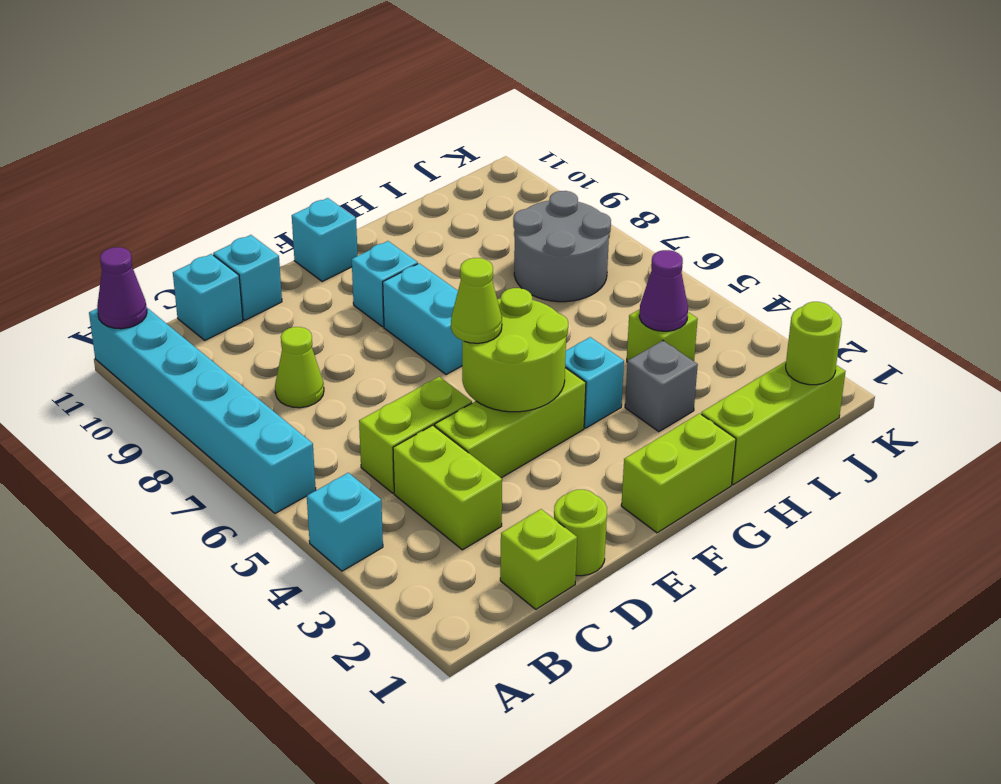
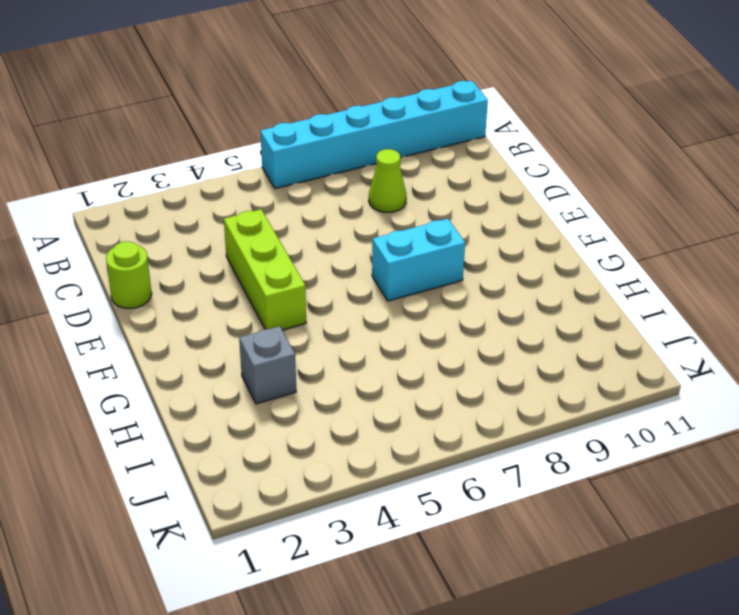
none -> cyan 1x1 brick [307,473,383,571]
none -> lime 1x1 brick [500,509,577,609]
none -> lime 1x2 brick [393,425,502,550]

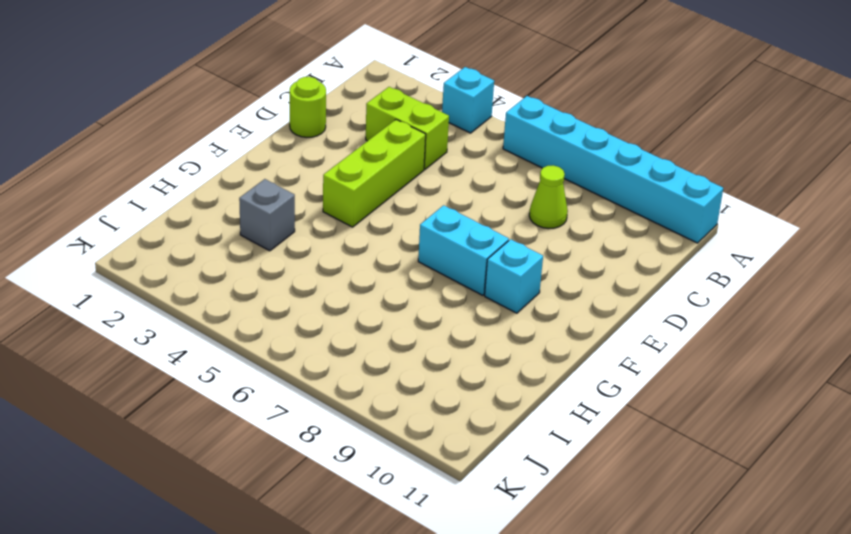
none -> lime 1x1 brick [500,509,577,609]
none -> lime 1x2 brick [359,377,472,493]
none -> cyan 1x1 brick [173,254,243,340]

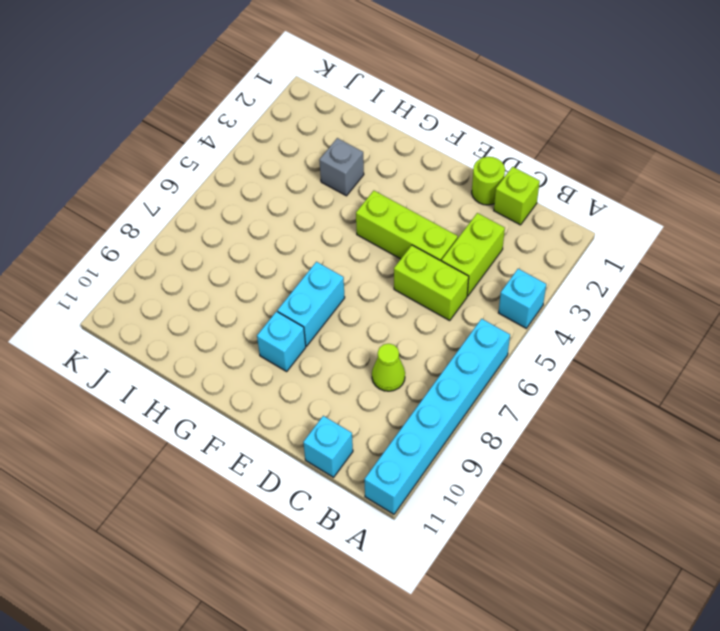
none -> cyan 1x1 brick [213,235,282,320]
none -> lime 1x2 brick [621,413,736,533]
none -> cyan 1x1 brick [292,198,358,281]

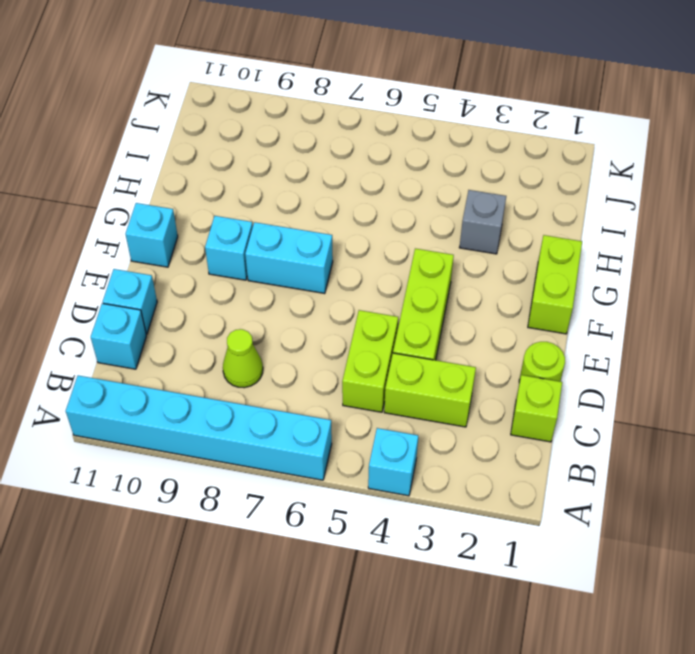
none -> cyan 1x1 brick [565,337,624,428]
none -> lime 1x3 brick [701,361,846,485]
none -> lime 1x1 brick [627,309,698,362]

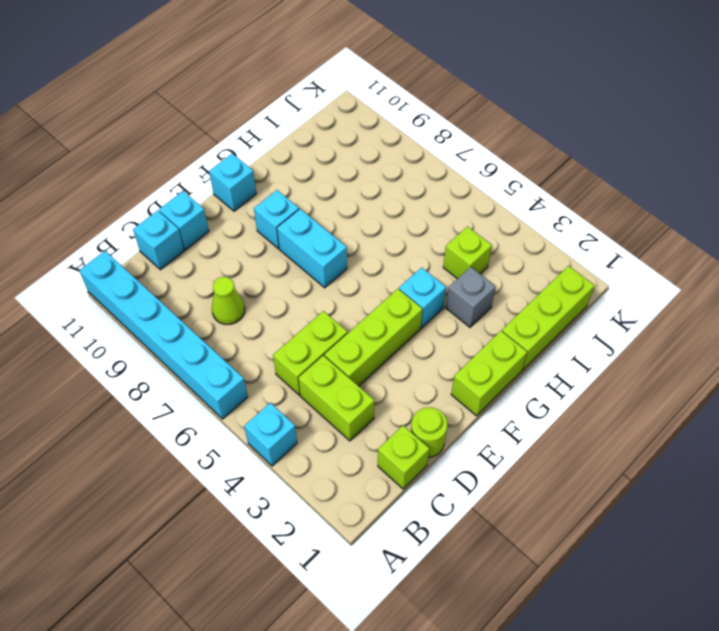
none -> grey 2x2 round brick [513,191,611,302]
none -> purple 1x1 cone [97,247,147,329]
none -> lime 2x2 round brick [462,288,568,412]

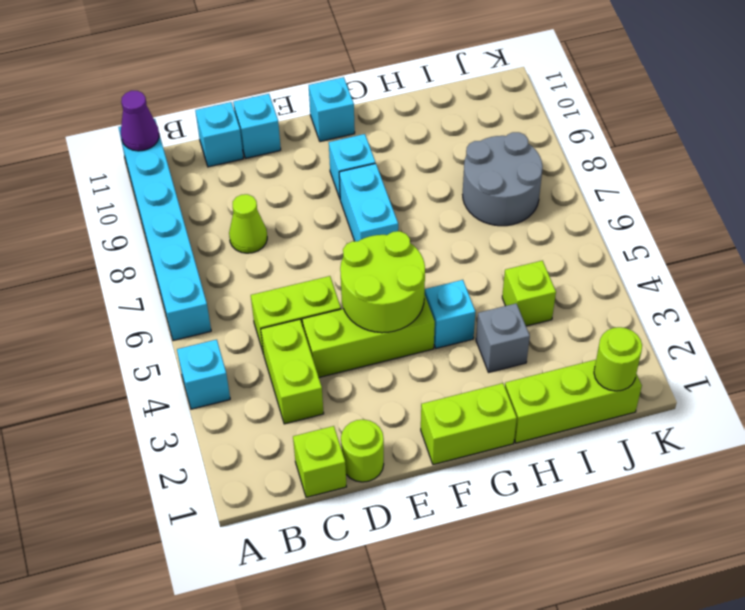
none -> purple 1x1 cone [639,250,688,331]
none -> lime 1x1 cone [451,258,502,343]

